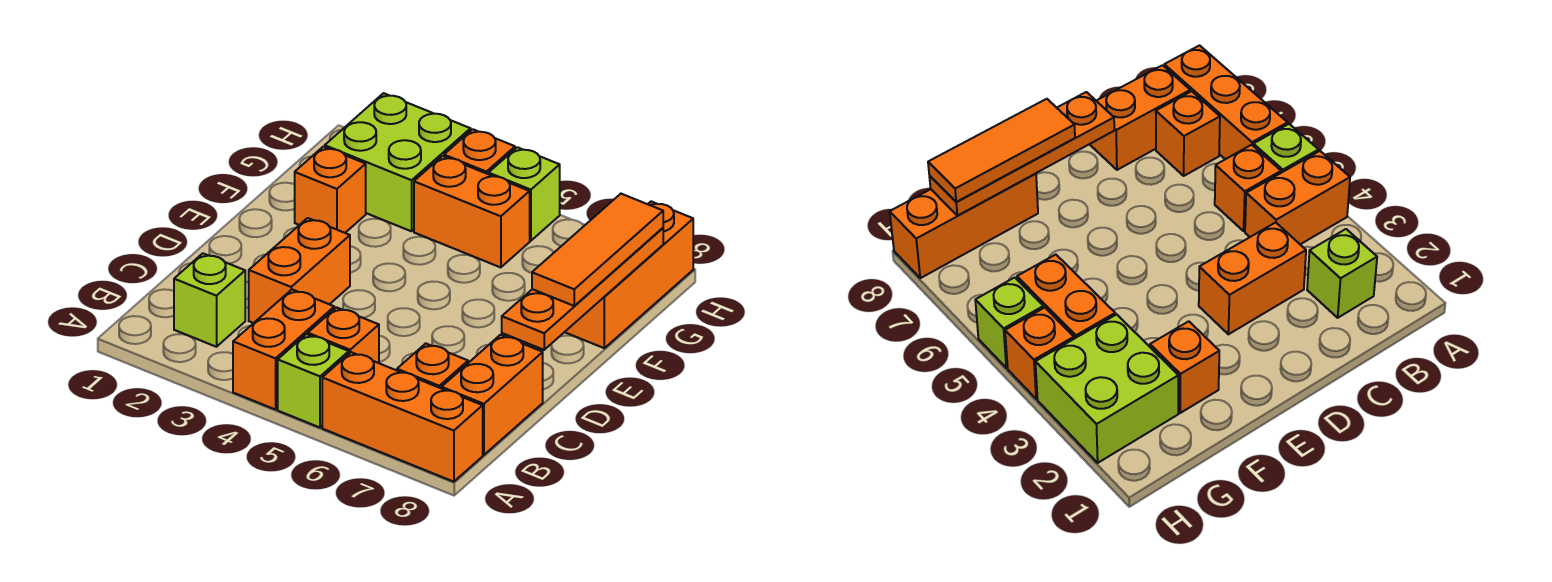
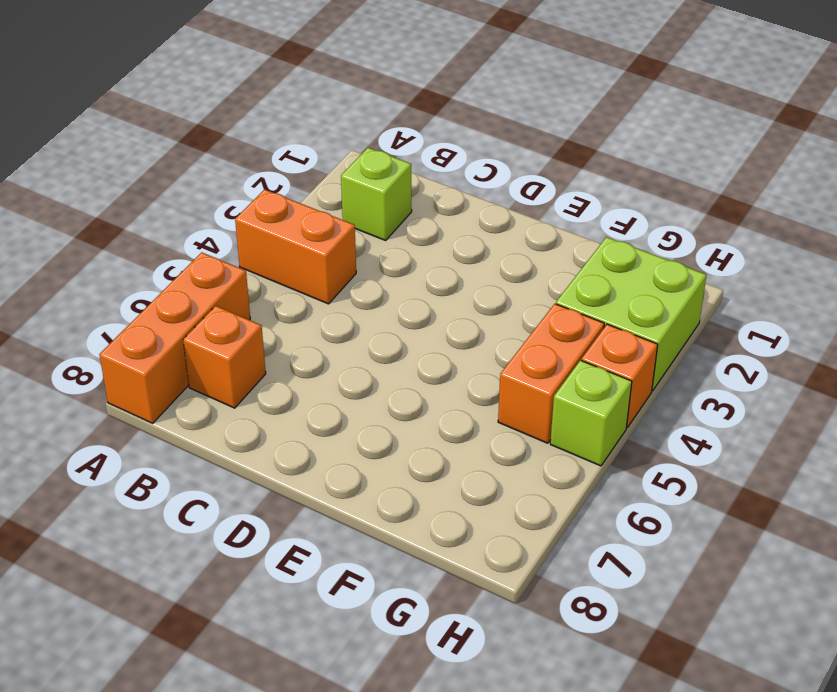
none -> lime 1x1 brick [278,334,349,427]
none -> orange 1x1 brick [308,307,379,363]
none -> orange 1x2 brick [442,335,543,455]

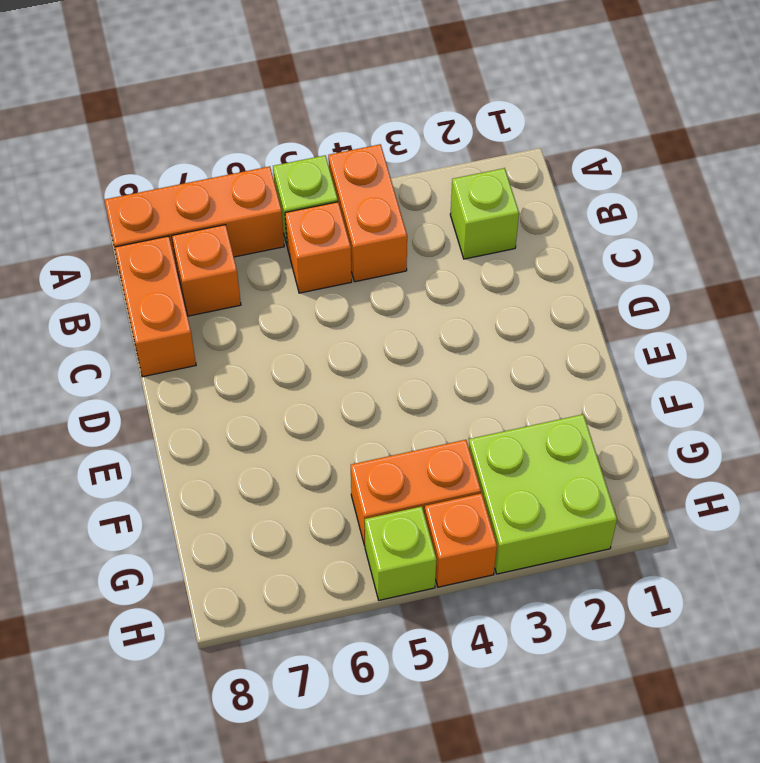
none -> orange 1x2 brick [249,218,350,323]
none -> orange 1x1 brick [295,147,366,233]
none -> orange 1x3 brick [565,201,693,348]

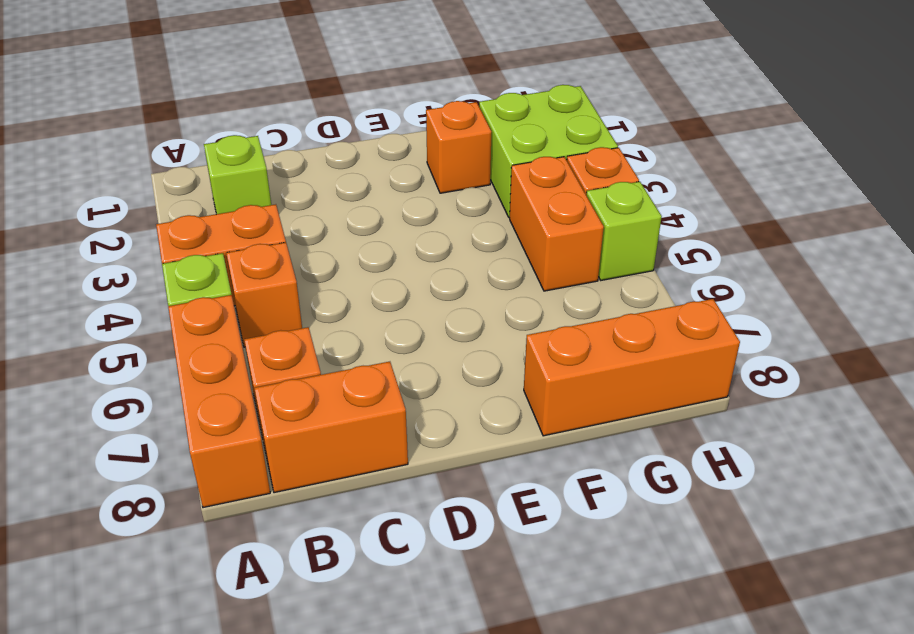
none -> orange 1x2 brick [249,218,350,323]
none -> orange 1x4 plate [502,228,663,350]
none -> orange 1x3 tile [532,194,663,306]

